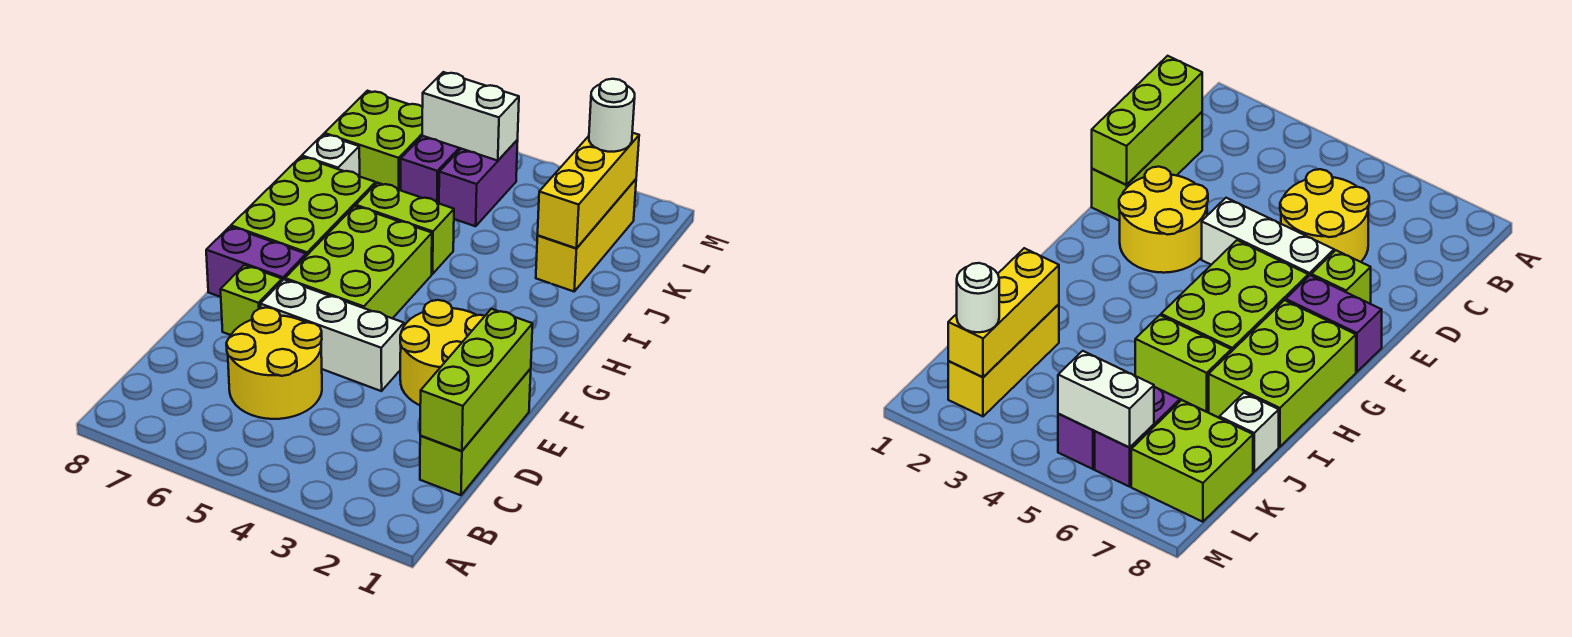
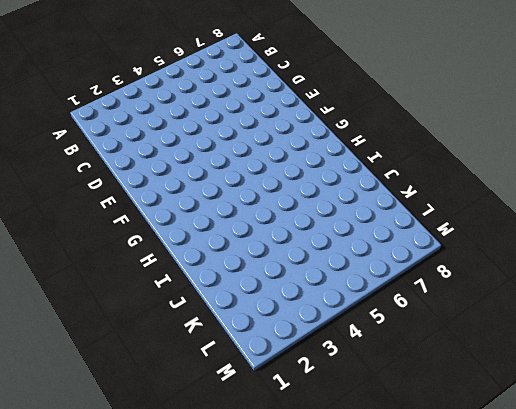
none -> lime 1x3 brick [420,369,531,495]
none -> yellow 2x2 round brick [226,307,322,419]
none -> yellow 2x2 round brick [400,300,485,405]

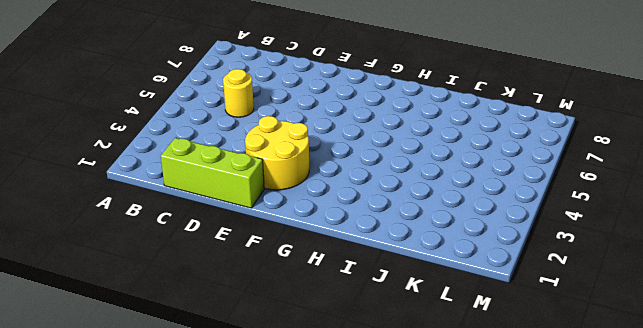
yellow 1x1 round brick [223,69,254,117] -> yellow 2x2 round brick [226,307,322,419]
none -> white 1x3 brick [260,280,404,391]
none -> lime 1x1 brick [220,265,282,335]
none -> lime 2x3 brick [285,206,432,319]

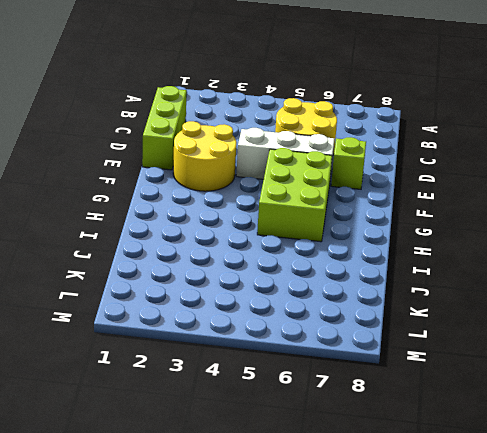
none -> purple 1x2 brick [206,227,306,297]
none -> lime 2x3 brick [231,157,376,256]
none -> lime 1x2 brick [356,183,454,274]

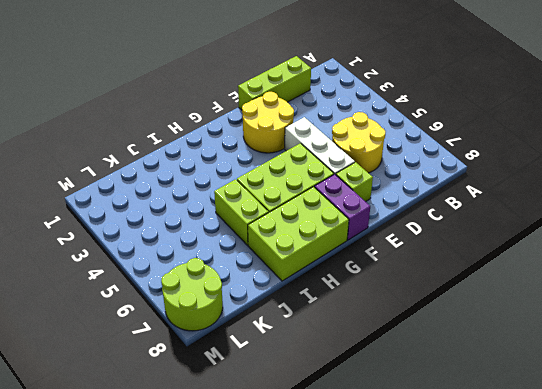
lime 2x2 round brick [161,258,223,331] -> lime 2x2 brick [324,91,423,190]
none -> yellow 1x3 brick [536,179,636,291]
none -> white 1x1 brick [302,134,360,176]
none -> purple 1x2 brick [439,140,518,226]

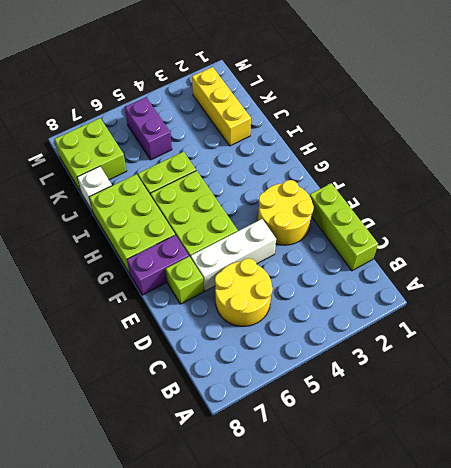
none -> purple 1x2 brick [401,136,461,203]
none -> lime 1x3 brick [420,309,533,451]
none -> yellow 1x3 brick [538,133,639,248]

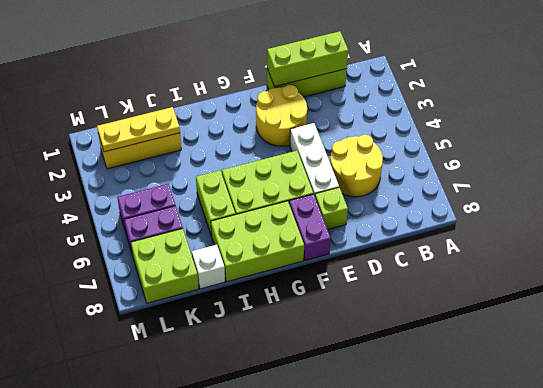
yellow 1x3 plate [97,107,180,152] -> yellow 1x3 brick [538,133,639,248]
none -> white 1x2 brick [422,72,519,161]
none -> white 1x1 round brick [589,79,635,152]

